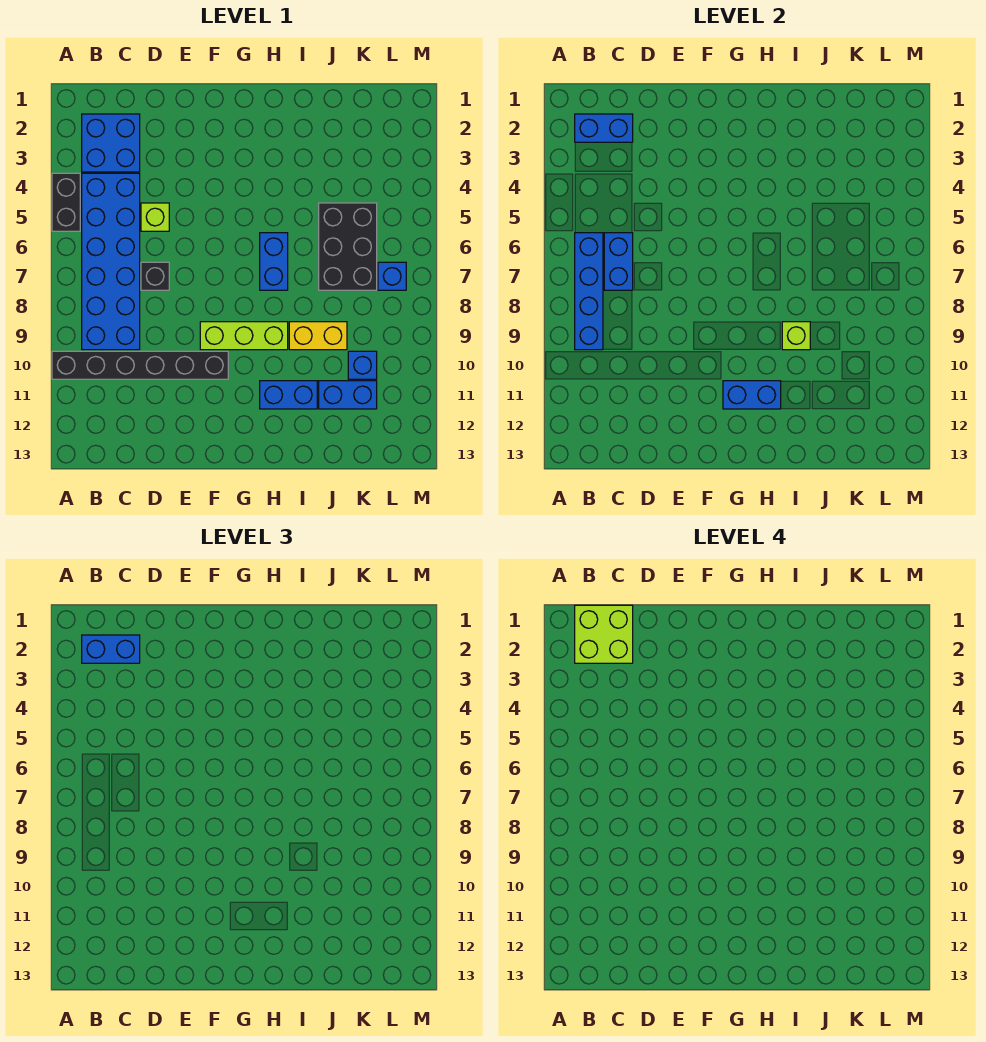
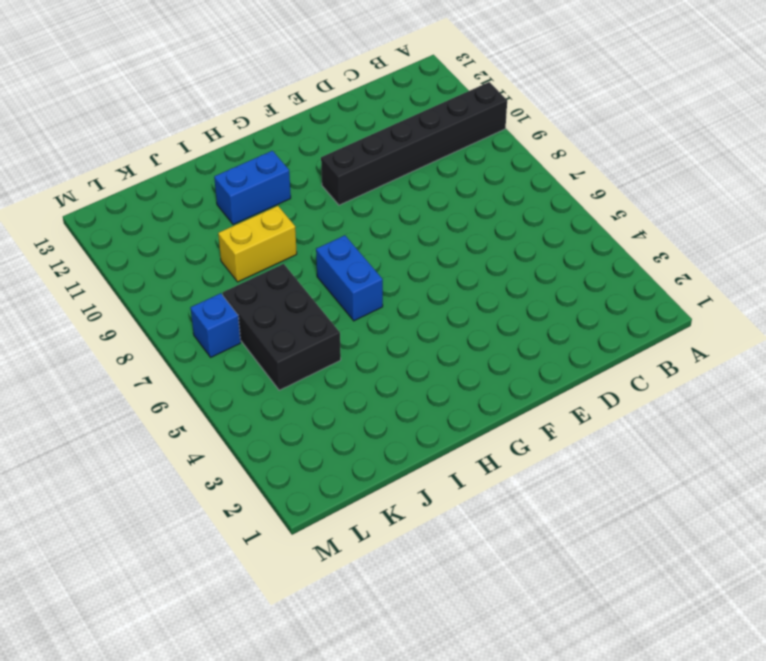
none -> black 1x2 brick [52,173,80,231]
none -> blue 2x2 brick [82,114,140,172]
none -> blue 2x6 brick [82,173,140,350]

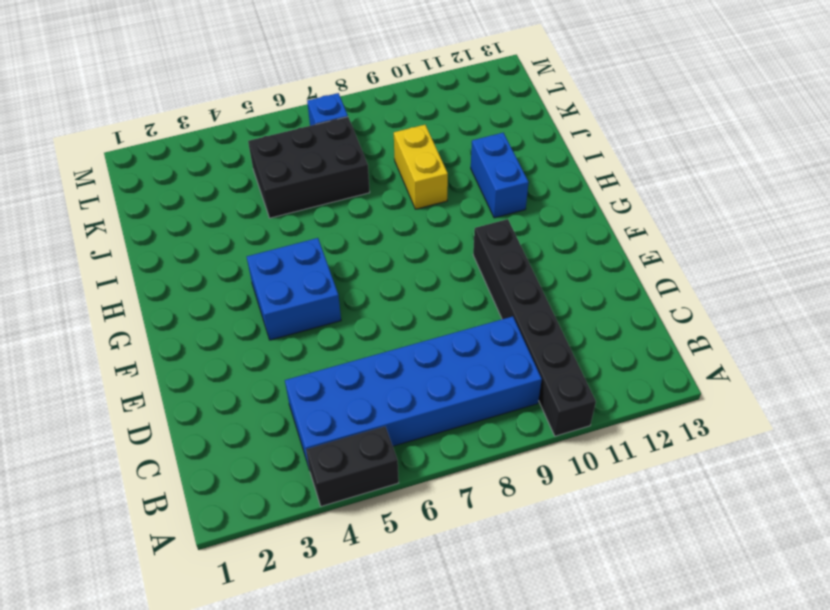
blue 2x2 brick [247,238,341,340] -> blue 2x2 brick moved to [82,114,140,172]
none -> lime 1x1 brick [141,203,169,231]
none -> black 1x1 brick [141,262,169,290]
none -> lime 1x3 brick [200,322,288,350]

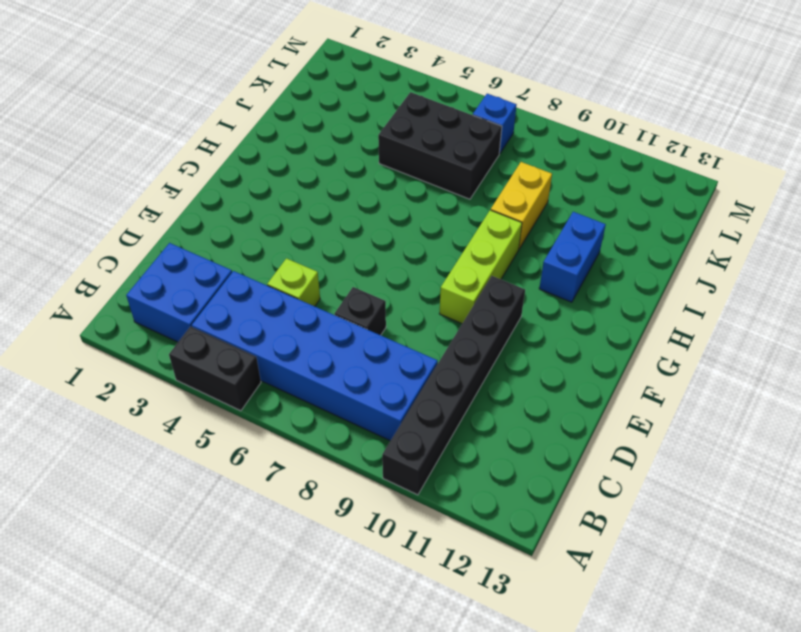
none -> blue 1x2 brick [260,233,288,290]
none -> blue 1x2 brick [319,381,377,409]
none -> blue 1x1 brick [348,351,377,379]

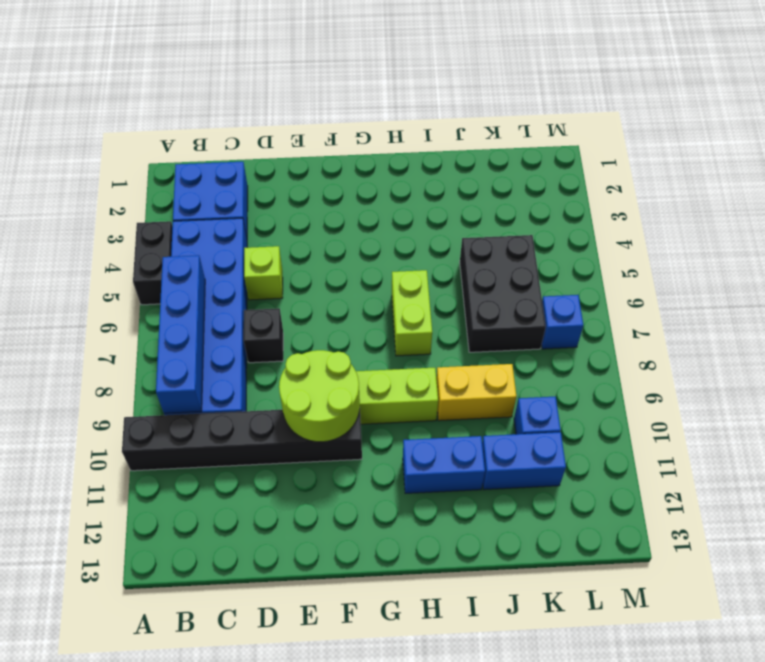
lime 2x2 round brick [279,350,360,442] -> none
lime 1x2 brick [392,270,432,356] -> blue 1x2 brick [260,233,288,290]
none -> blue 1x2 brick [575,114,633,142]
none -> blue 1x2 brick [604,233,633,290]
none -> blue 1x2 brick [723,381,781,409]

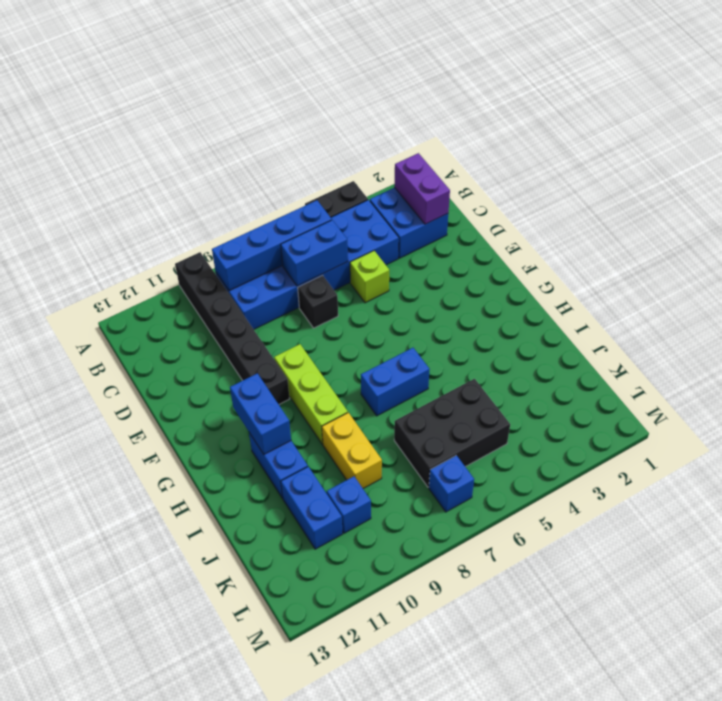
purple 1x2 brick [394,153,450,224] -> blue 1x2 brick [575,114,633,142]
none -> lime 1x1 brick [782,322,810,350]
none -> blue 1x2 brick [82,635,140,663]
none -> lime 2x2 brick [575,605,633,663]

